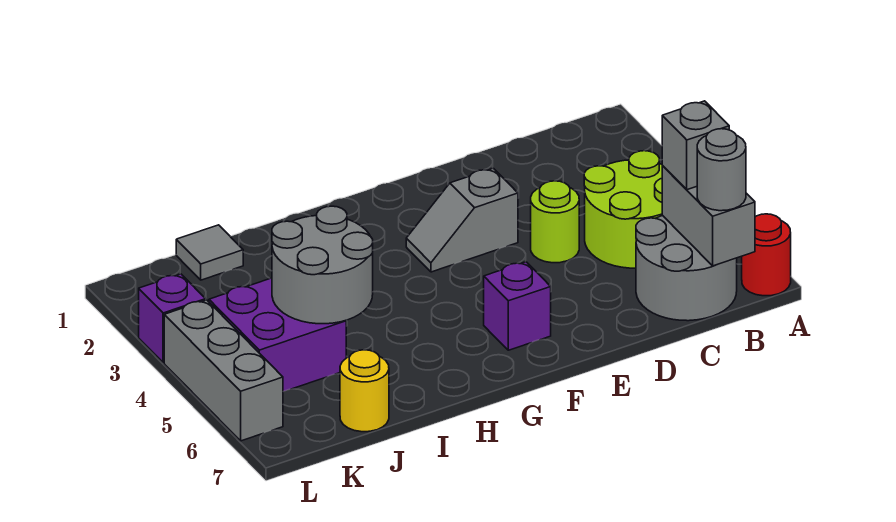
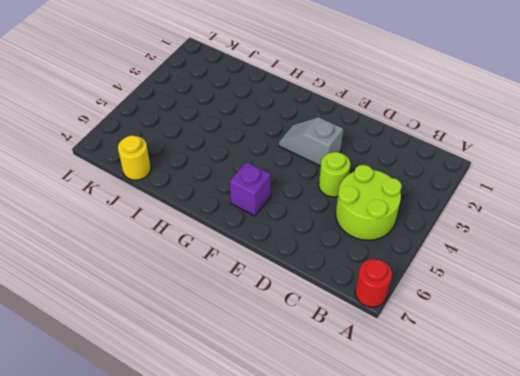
none -> grey 2x2 round brick [636,216,737,321]
none -> grey 1x1 tile [176,225,243,280]
none -> purple 2x2 brick [209,278,346,392]

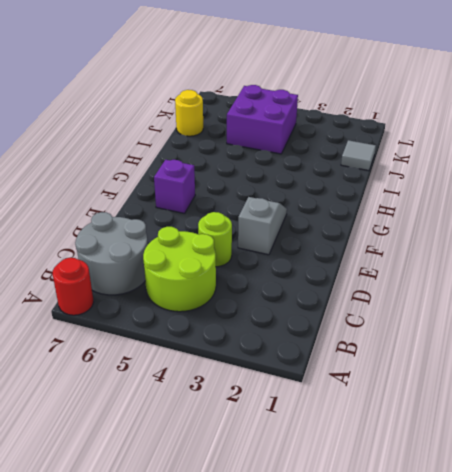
none -> purple 1x1 brick [139,274,206,363]
none -> grey 1x3 brick [164,300,283,441]
none -> grey 1x2 brick [662,166,755,266]

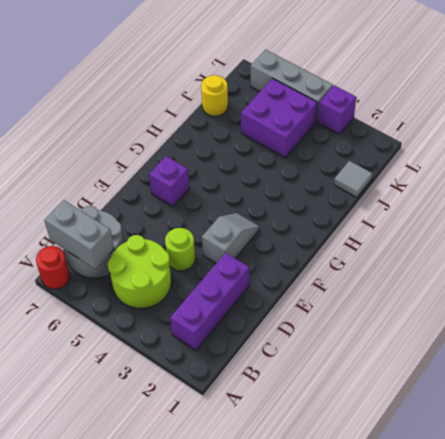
purple 1x3 brick [170,253,249,350] -> none
none -> grey 2x2 round brick [272,206,373,324]
none -> grey 1x1 brick [662,101,729,190]
none -> grey 1x1 round brick [697,129,746,211]

